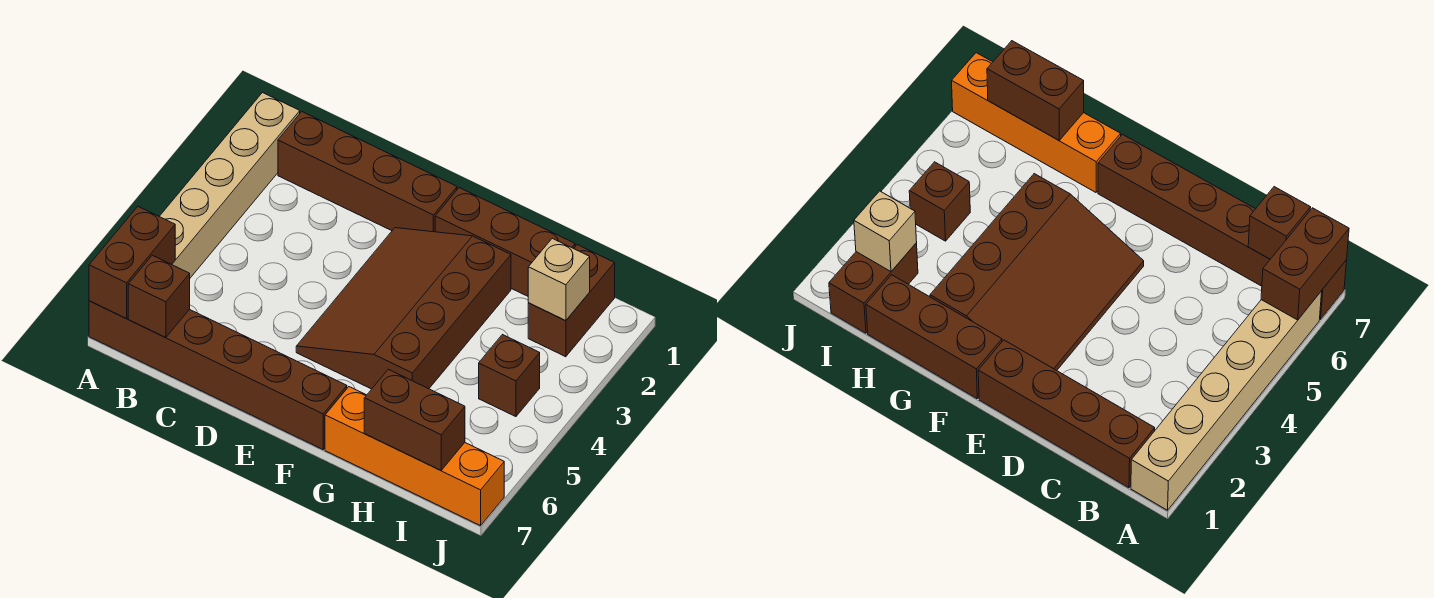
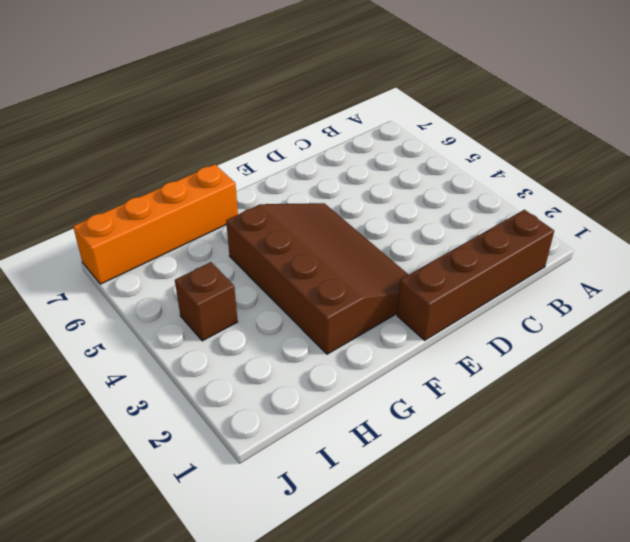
none -> tan 1x6 brick [159,93,300,278]
none -> brown 1x6 brick [89,301,347,449]
none -> brown 1x3 brick [435,188,575,296]

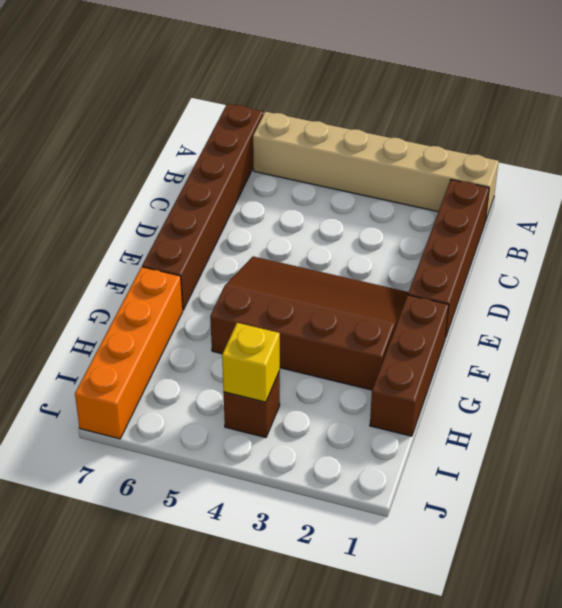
yellow 1x1 brick [222,323,280,402] -> none
none -> brown 1x2 brick [528,245,615,357]
none -> brown 1x2 brick [89,207,175,318]
none -> brown 1x1 brick [128,255,190,338]

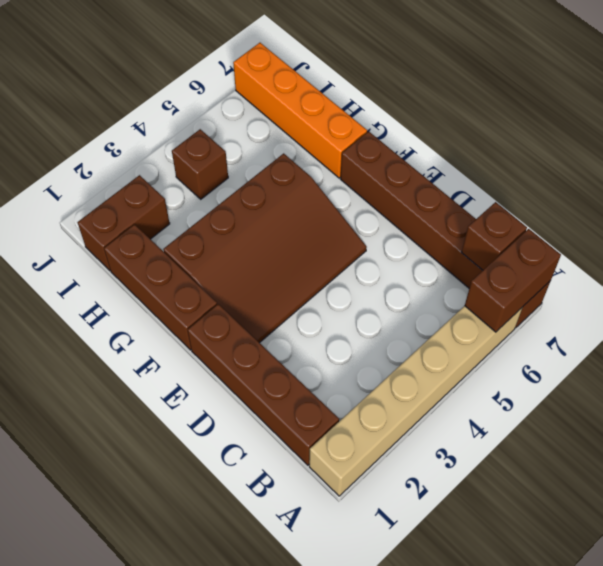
none -> brown 1x2 brick [364,369,465,470]
none -> tan 1x1 brick [528,238,590,321]

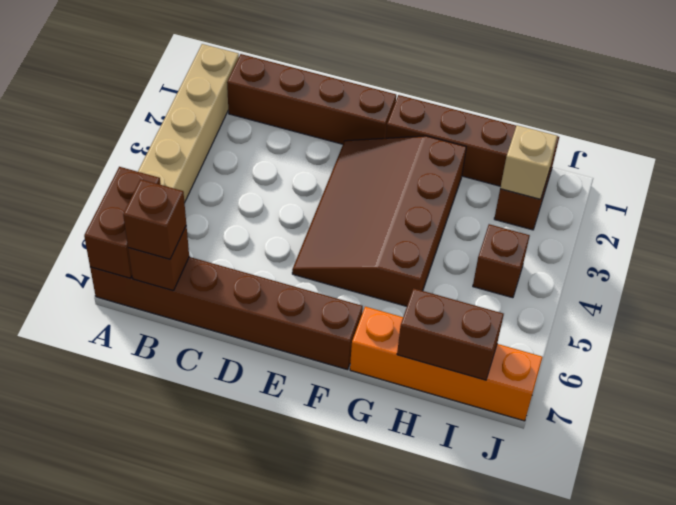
brown 1x1 brick [123,180,186,259] -> none

